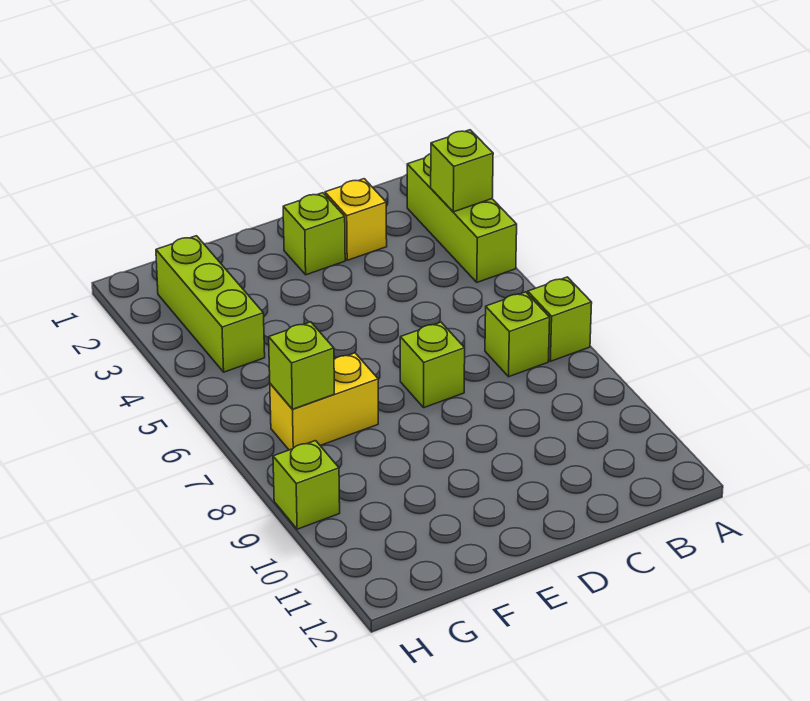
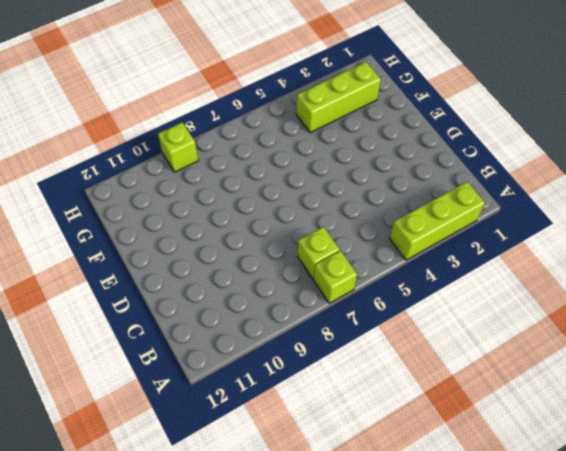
none -> yellow 1x1 brick [325,179,387,260]
none -> lime 1x1 brick [283,193,345,275]

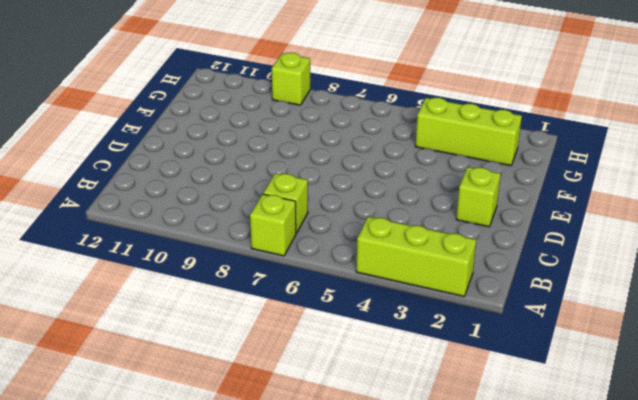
none -> yellow 1x1 brick [325,179,387,260]
none -> lime 1x1 brick [400,322,465,408]

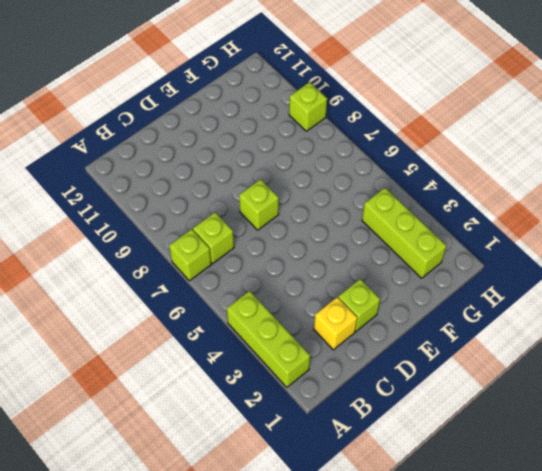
none -> yellow 1x2 brick [270,353,378,450]
none -> lime 1x1 brick [431,130,493,212]

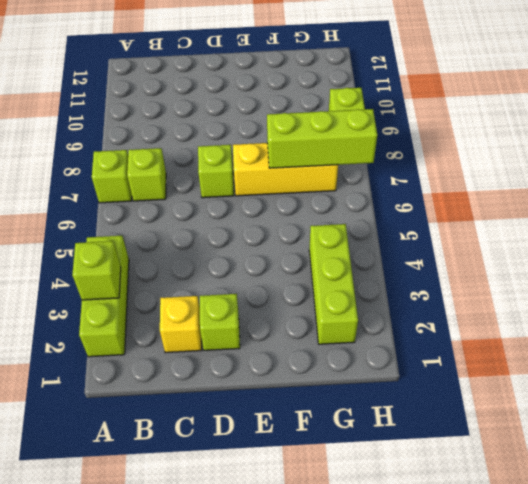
yellow 1x3 brick [233,143,338,196] -> yellow 1x2 brick [270,353,378,450]
lime 1x3 brick [267,109,377,168] -> lime 1x1 brick [269,322,334,409]

